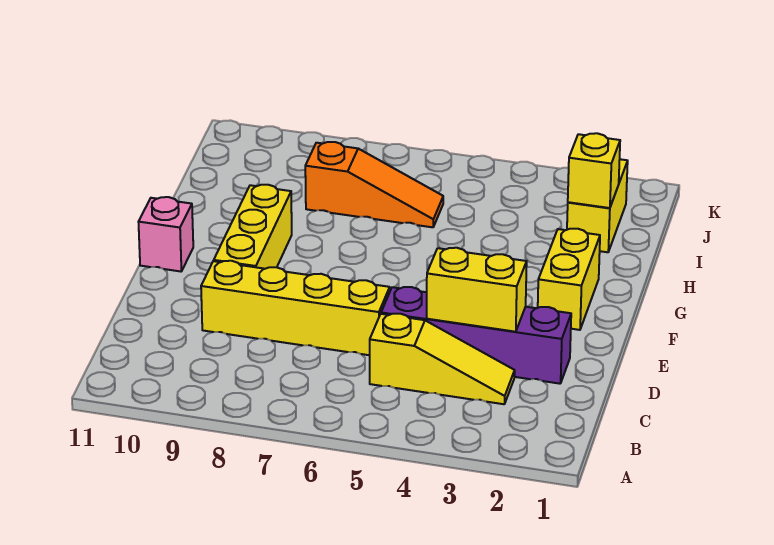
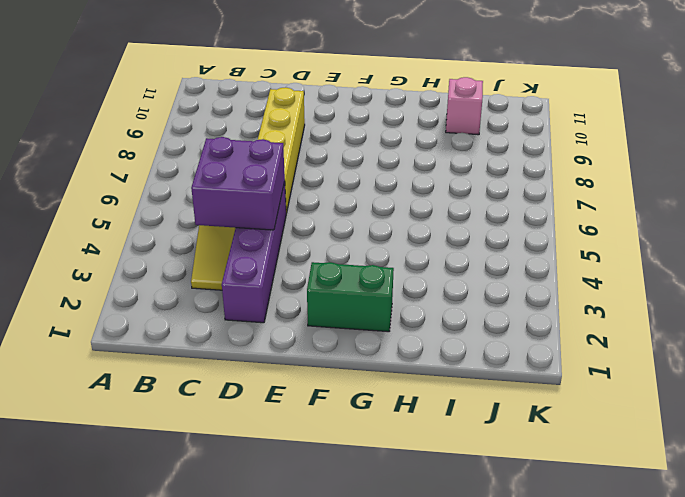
purple 2x2 brick [191,137,285,230] -> yellow 1x2 brick [427,248,527,332]
green 1x2 brick [307,262,394,332] -> yellow 1x2 brick [538,229,600,330]
pink 1x1 brick [446,77,483,135] -> pink 1x1 brick moved to [139,197,193,271]
none -> yellow 1x3 brick [214,185,292,269]
none -> yellow 1x2 brick [567,159,628,252]

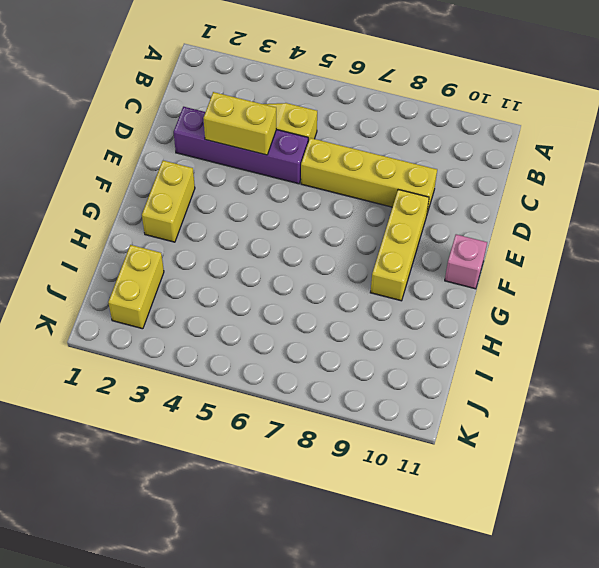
none -> orange 1x3 slope [305,142,443,227]
none -> yellow 1x1 brick [568,133,620,208]

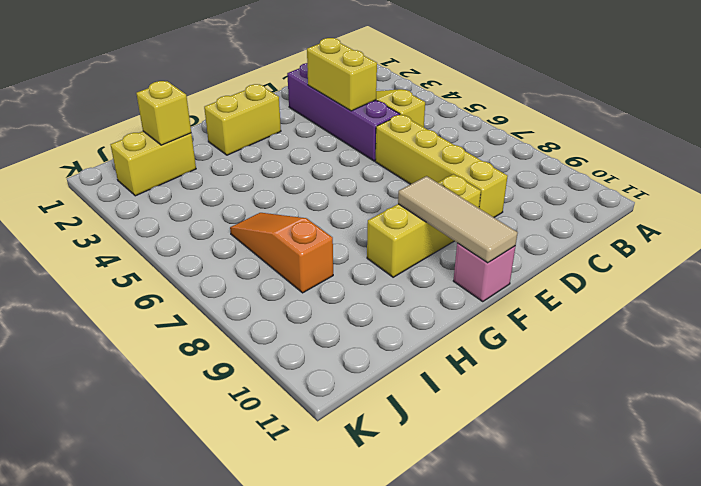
tan 1x3 tile [398,176,518,263] -> none

